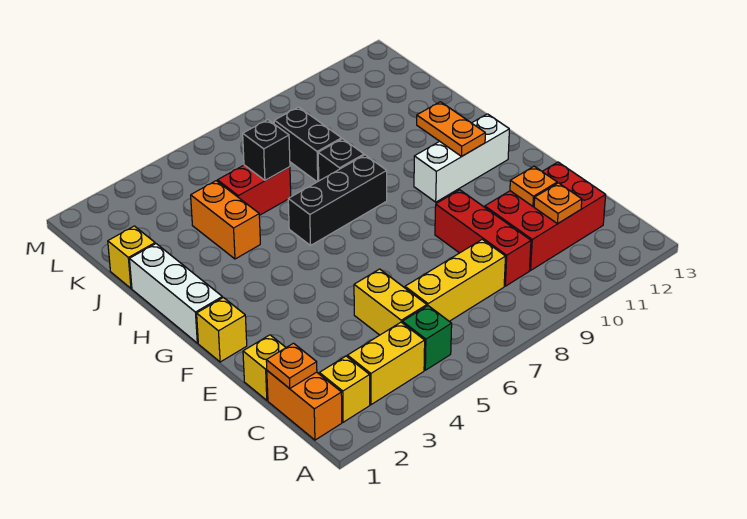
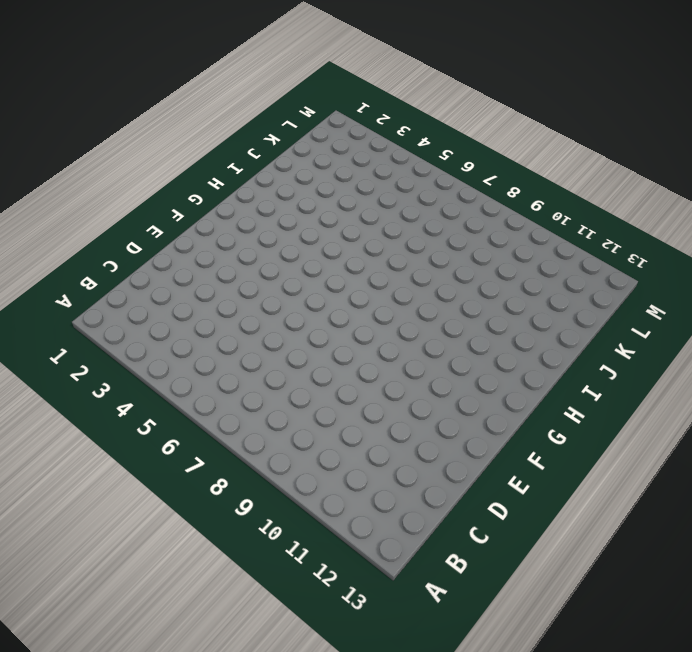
none -> orange 1x2 brick [267,371,342,440]
none -> yellow 1x1 brick [319,356,370,422]
none -> yellow 1x2 brick [347,322,425,405]

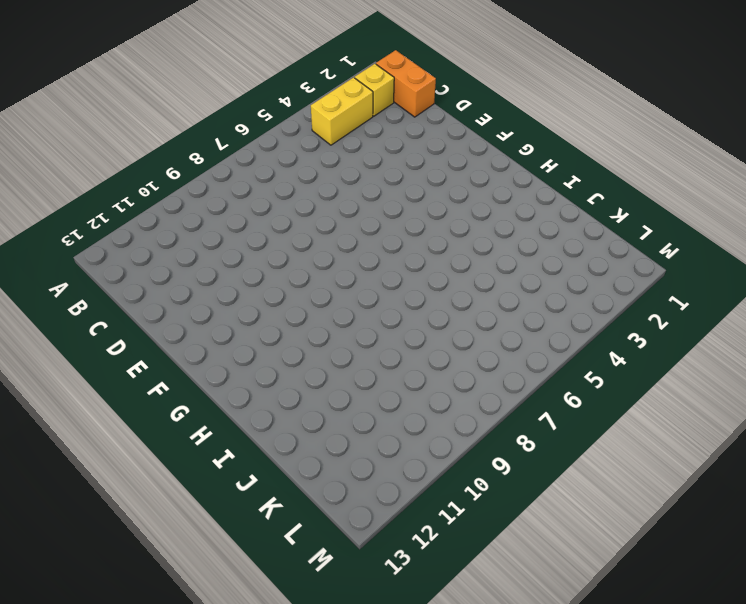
none -> green 1x1 brick [402,306,452,370]
none -> yellow 1x2 brick [354,269,427,335]
none -> yellow 1x3 brick [405,239,506,321]

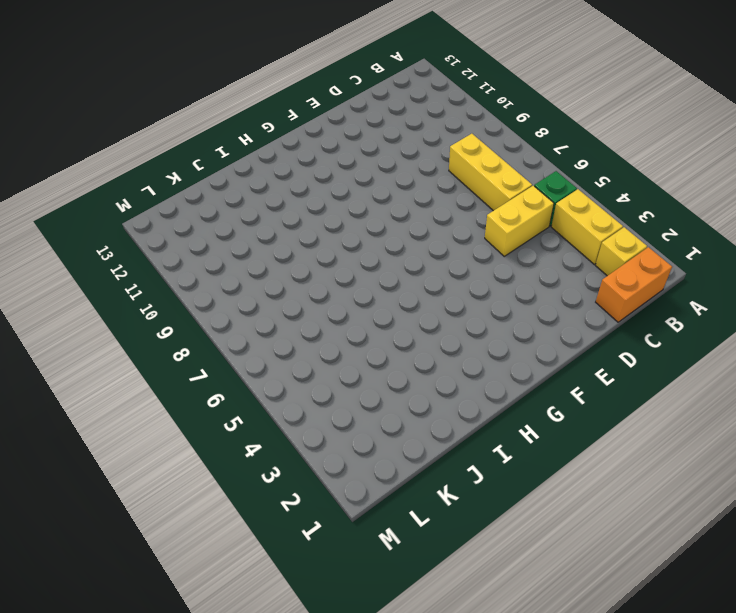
none -> red 1x3 brick [435,190,531,286]
none -> red 2x3 brick [485,162,606,270]
none -> yellow 1x1 brick [243,335,286,400]

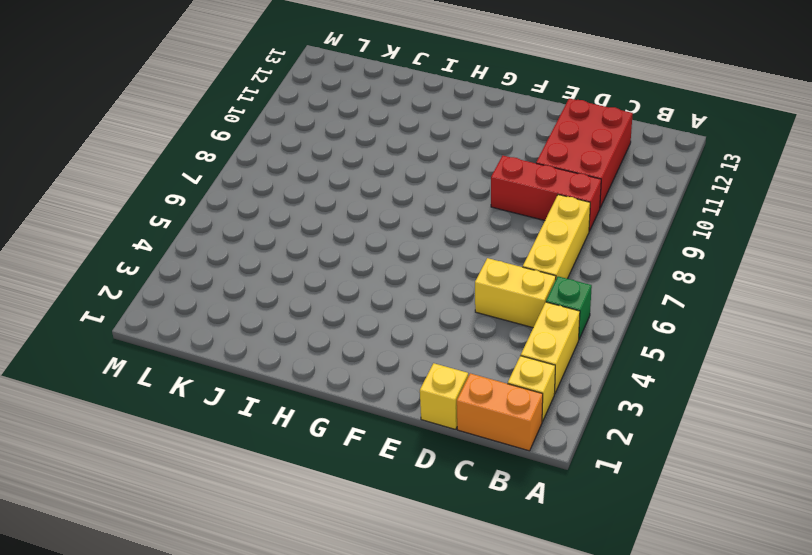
none -> yellow 1x1 brick [197,298,247,362]
none -> white 1x3 brick [130,244,222,343]
none -> white 1x3 brick [414,114,509,202]

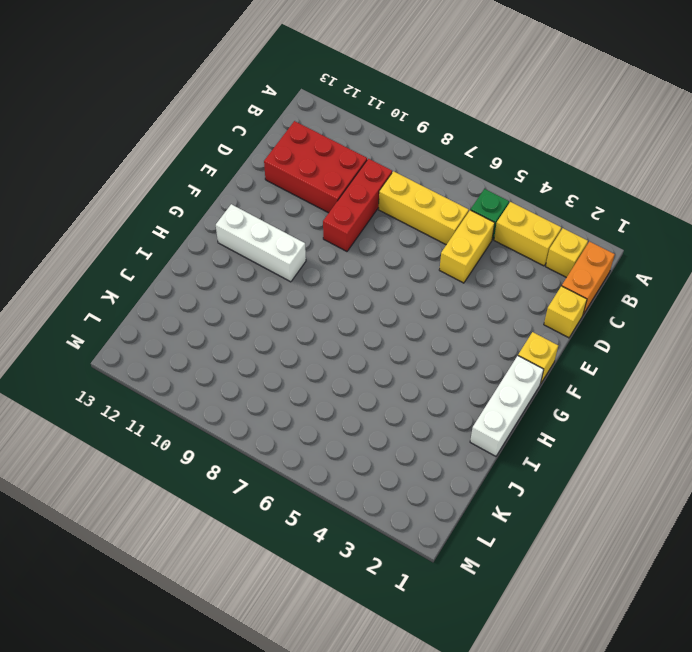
none -> black 1x3 brick [288,155,387,245]
none -> orange 1x2 brick [191,181,260,259]
none -> black 1x1 brick [318,139,364,181]

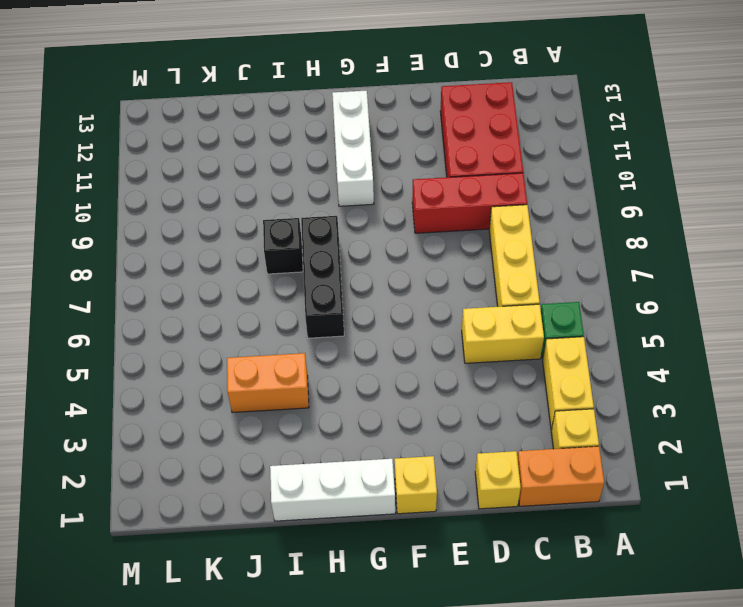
none -> yellow 1x1 brick [108,226,155,288]
none -> red 1x2 brick [217,165,291,215]
none -> black 1x2 brick [274,107,342,182]

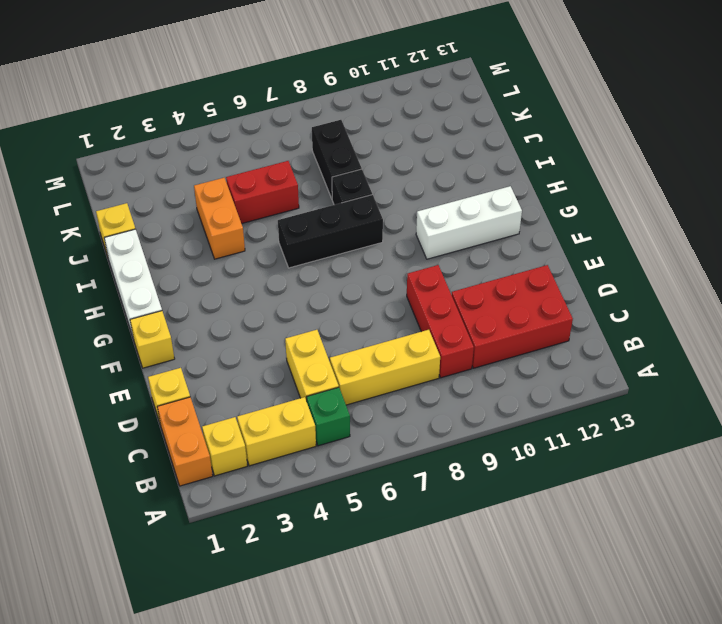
none -> orange 1x1 plate [266,343,317,388]
none -> orange 1x1 plate [534,183,582,224]
none -> orange 1x1 plate [510,166,557,206]

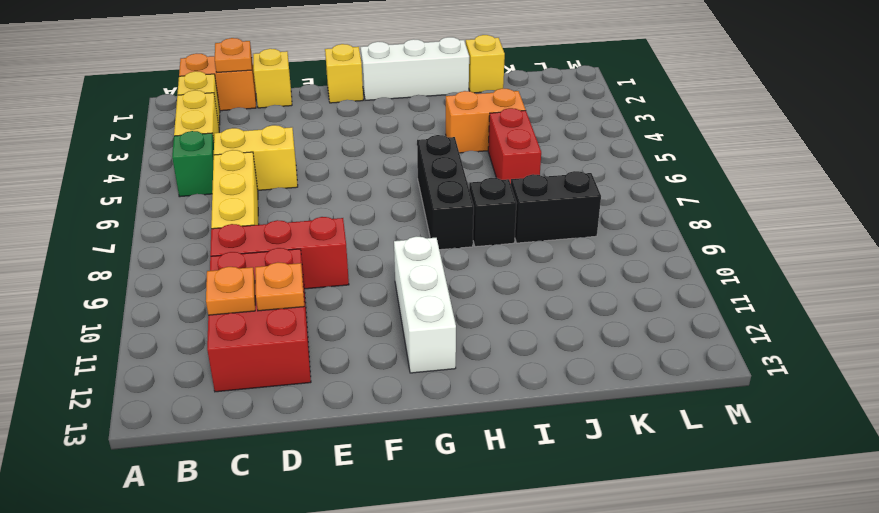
none -> orange 1x2 plate [417,102,485,156]
none -> black 1x1 brick [243,120,290,180]

